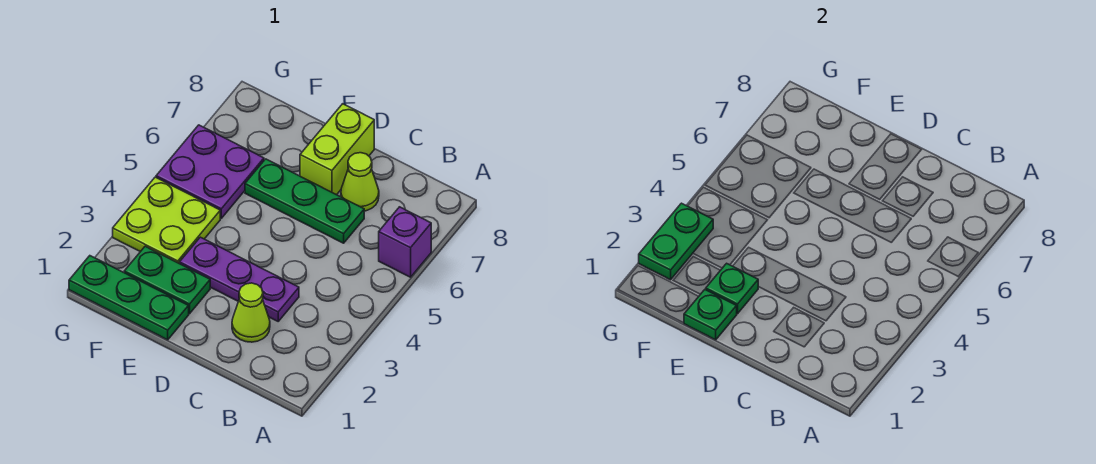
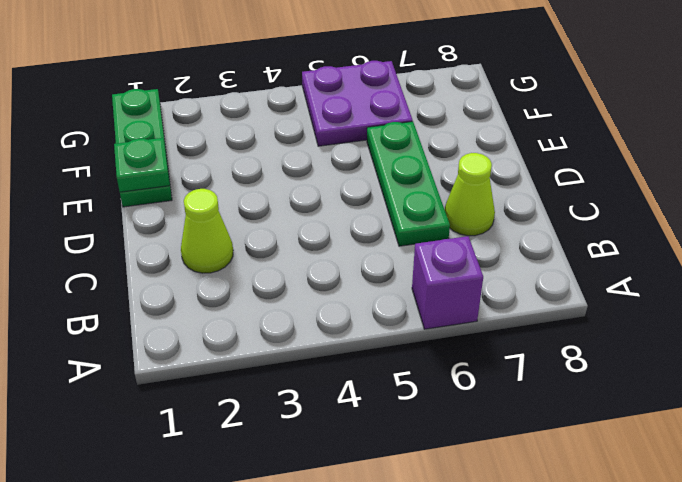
none -> purple 1x3 plate [180,237,299,321]
none -> lime 1x2 brick [300,104,374,195]
none -> green 1x2 plate [124,246,210,314]

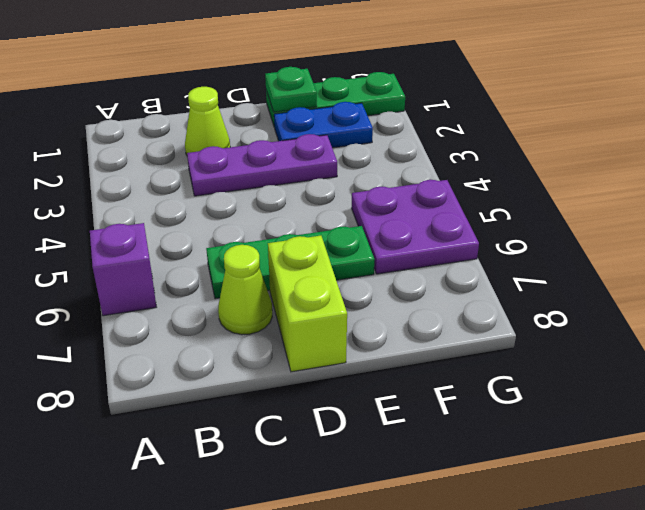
blue 1x2 plate [274,102,373,148] -> green 1x2 plate [124,246,210,314]
none -> lime 2x2 plate [113,177,220,264]
none -> green 1x1 plate [706,263,758,314]
none -> green 1x2 plate [639,203,713,280]

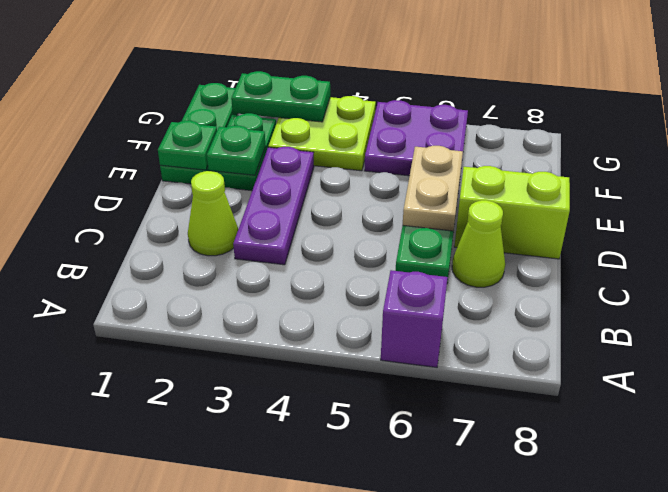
tan 1x2 plate [403,146,463,231] -> none

